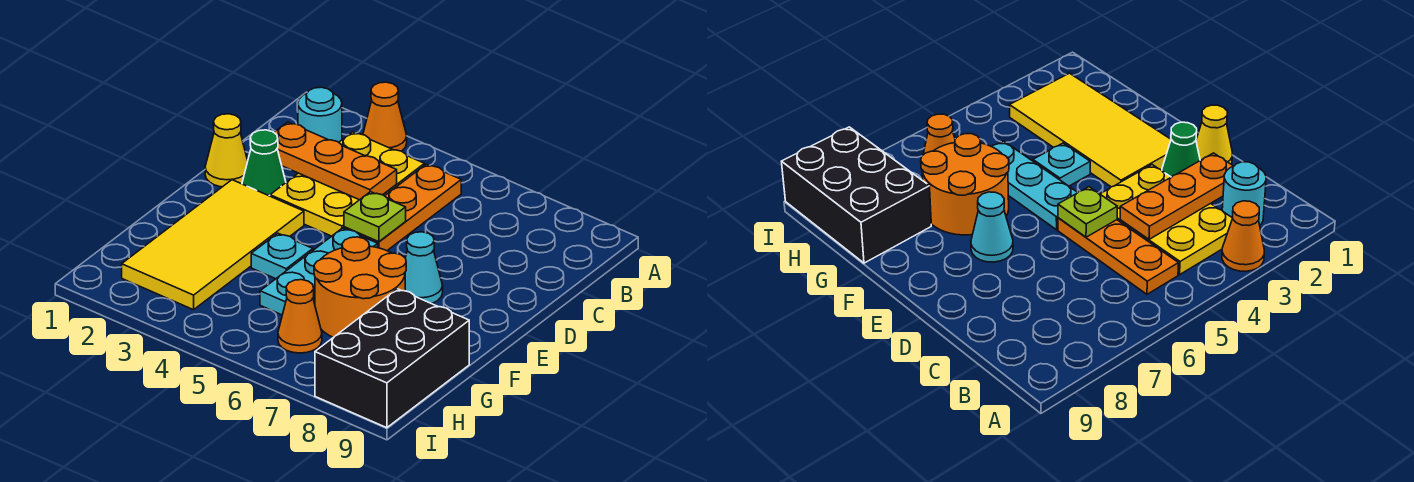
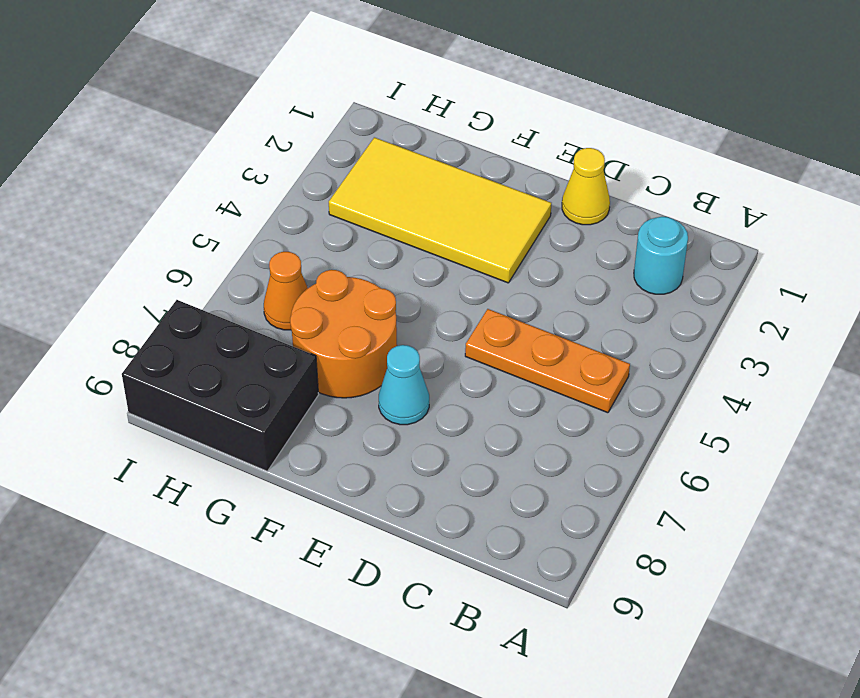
none -> orange 1x1 cone [363,82,407,151]
none -> yellow 2x3 plate [270,132,424,236]
none -> green 1x1 cone [242,130,286,196]

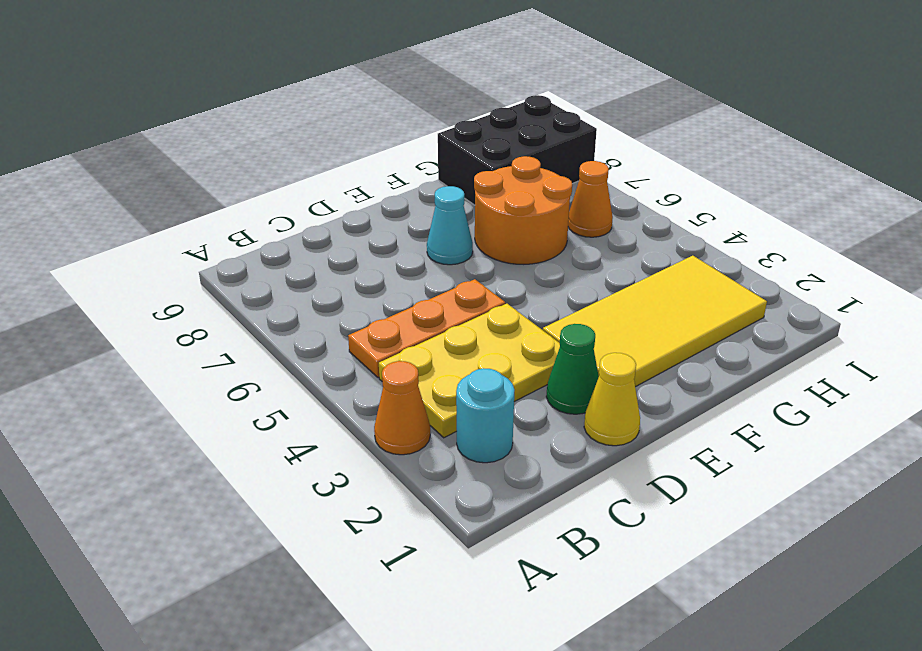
none -> cyan 1x3 plate [260,228,378,315]
none -> cyan 1x1 plate [251,233,313,279]
none -> orange 1x3 plate [274,122,397,200]

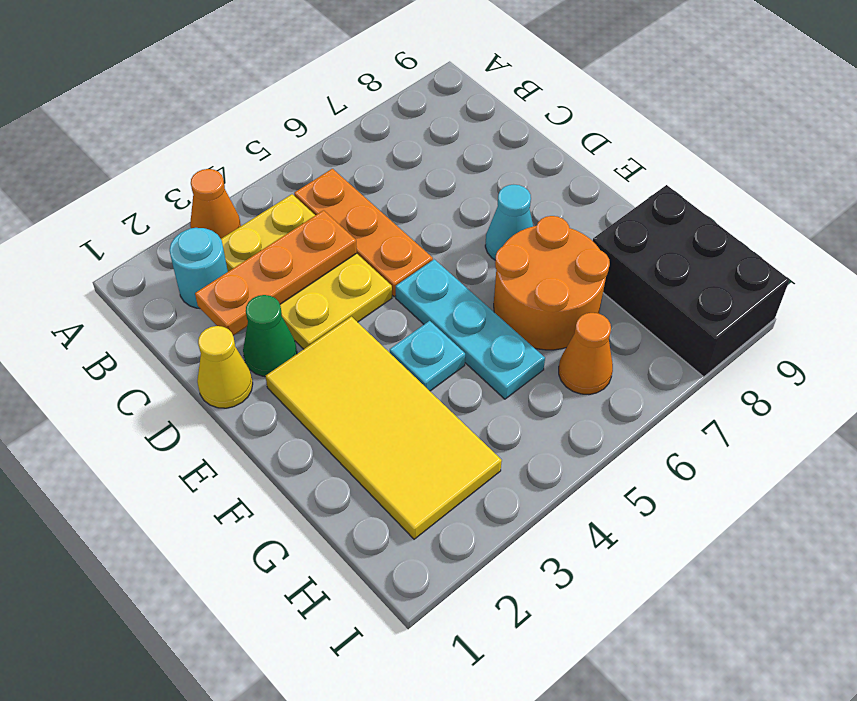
none -> lime 1x1 plate [344,192,406,242]

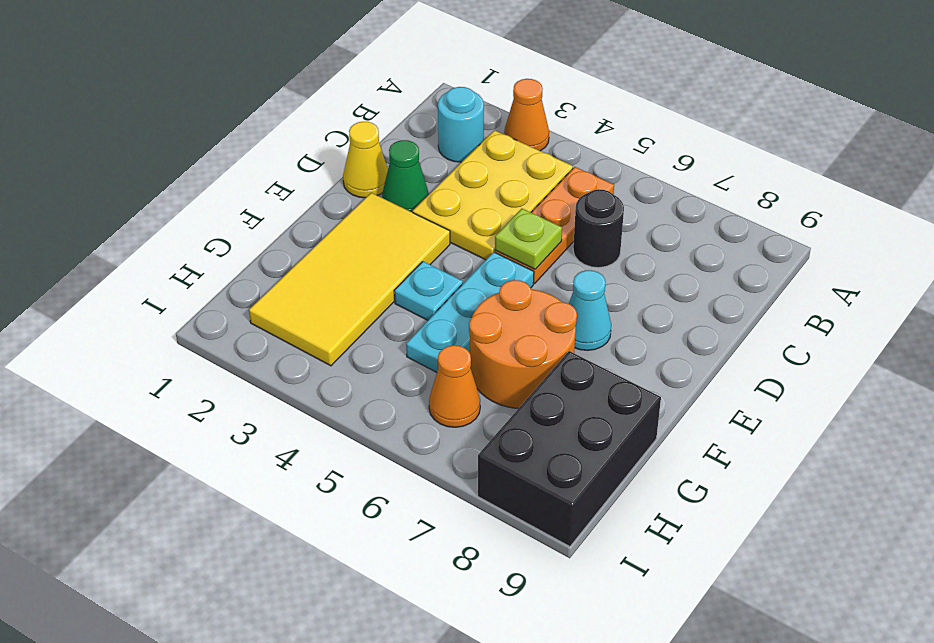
black 1x1 round brick [573,189,624,268] -> none
none -> orange 1x3 plate [274,122,397,200]

